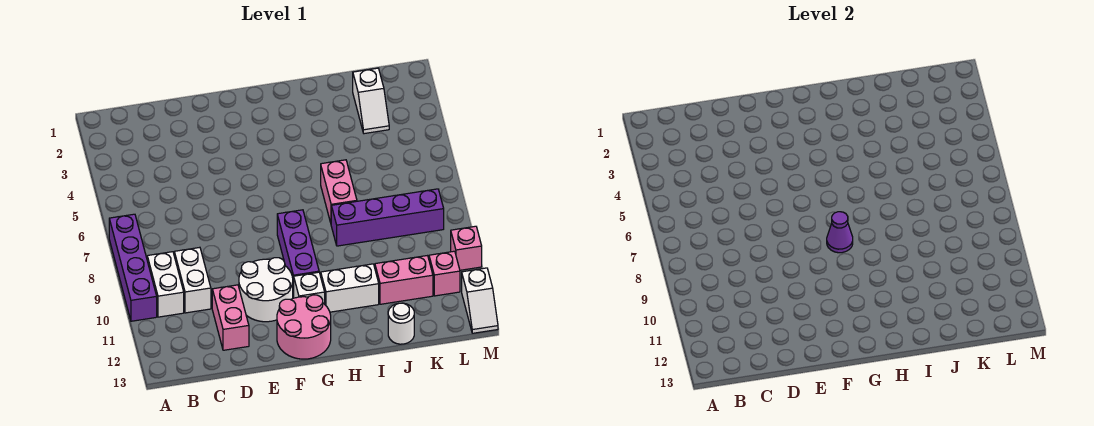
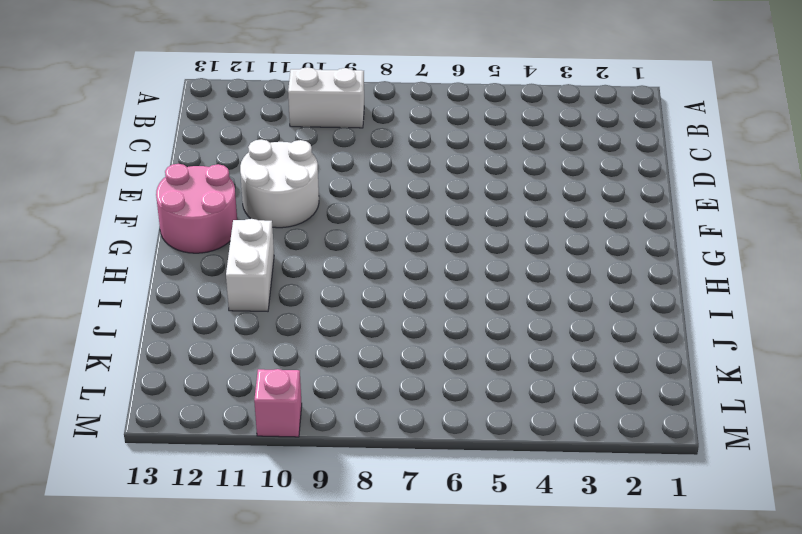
none -> purple 1x4 brick [109,214,157,321]
none -> white 1x2 brick [174,247,211,313]
none -> pink 1x2 brick [212,285,249,350]

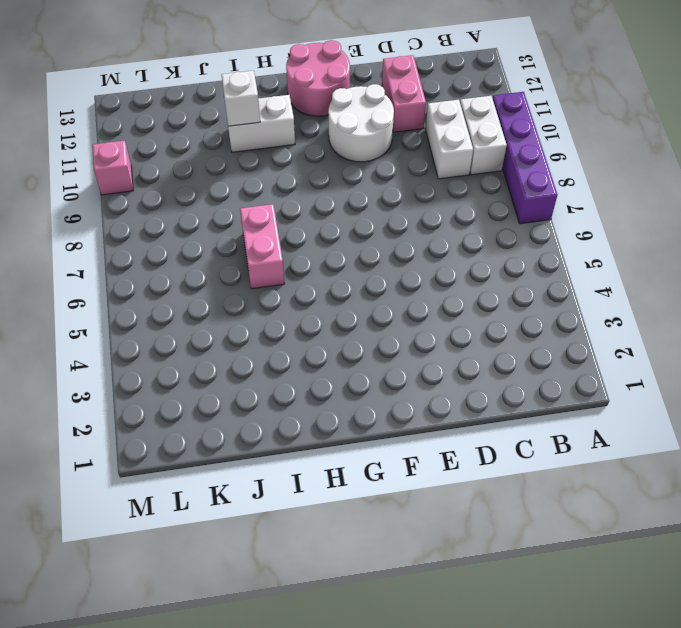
white 1x1 brick [222,71,260,126] -> white 1x1 brick moved to [294,272,325,304]
none -> purple 1x3 brick [277,210,319,296]
none -> purple 1x4 brick [331,189,444,246]
none -> pink 1x2 brick [375,256,433,304]

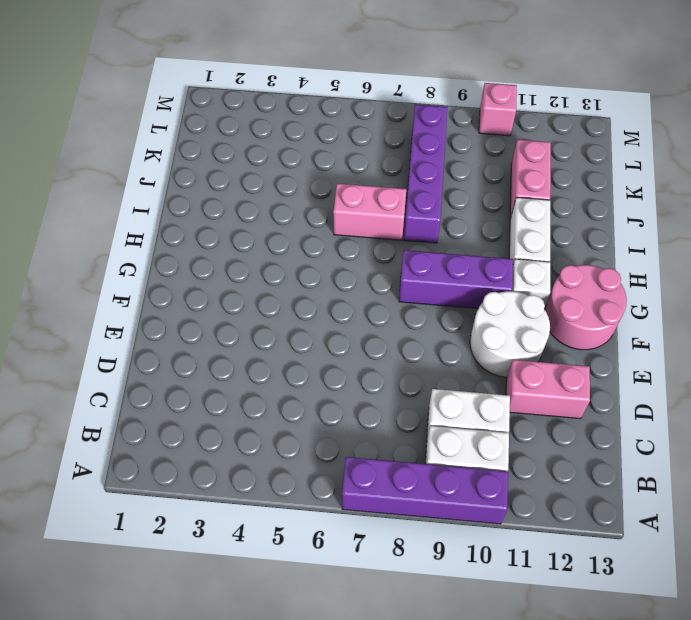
none -> white 1x1 round brick [388,303,414,344]
none -> white 1x2 slope [353,68,389,134]
none -> pink 1x1 brick [429,251,460,296]

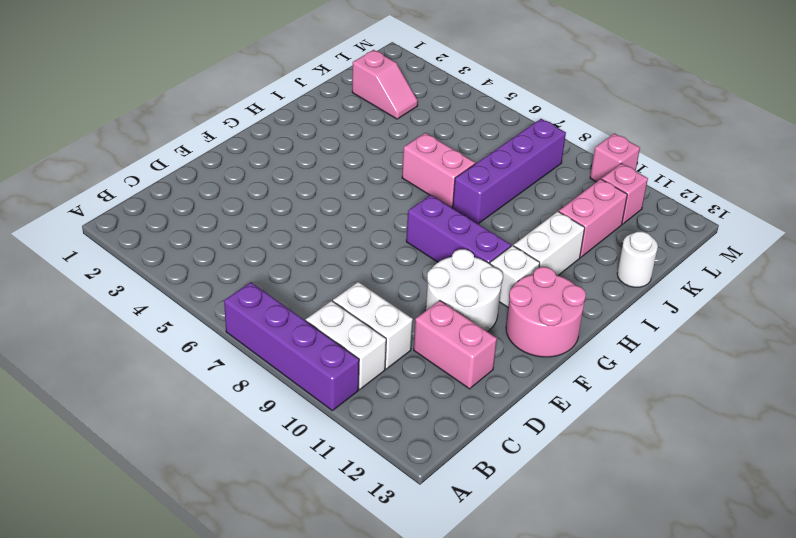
pink 1x2 slope [352,50,418,119] -> white 1x2 slope [353,68,389,134]
none -> white 1x2 slope [462,268,498,333]
none -> purple 1x1 cone [827,212,853,253]

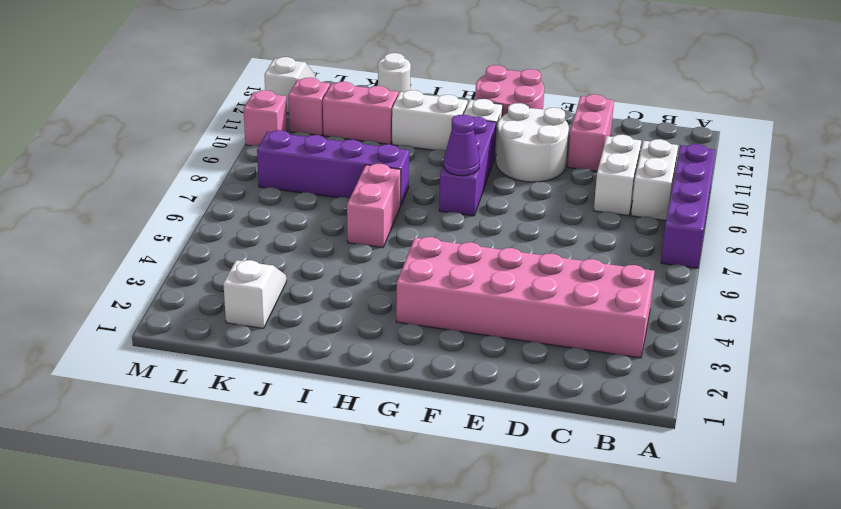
pink 2x6 brick [396,237,655,358] -> none

